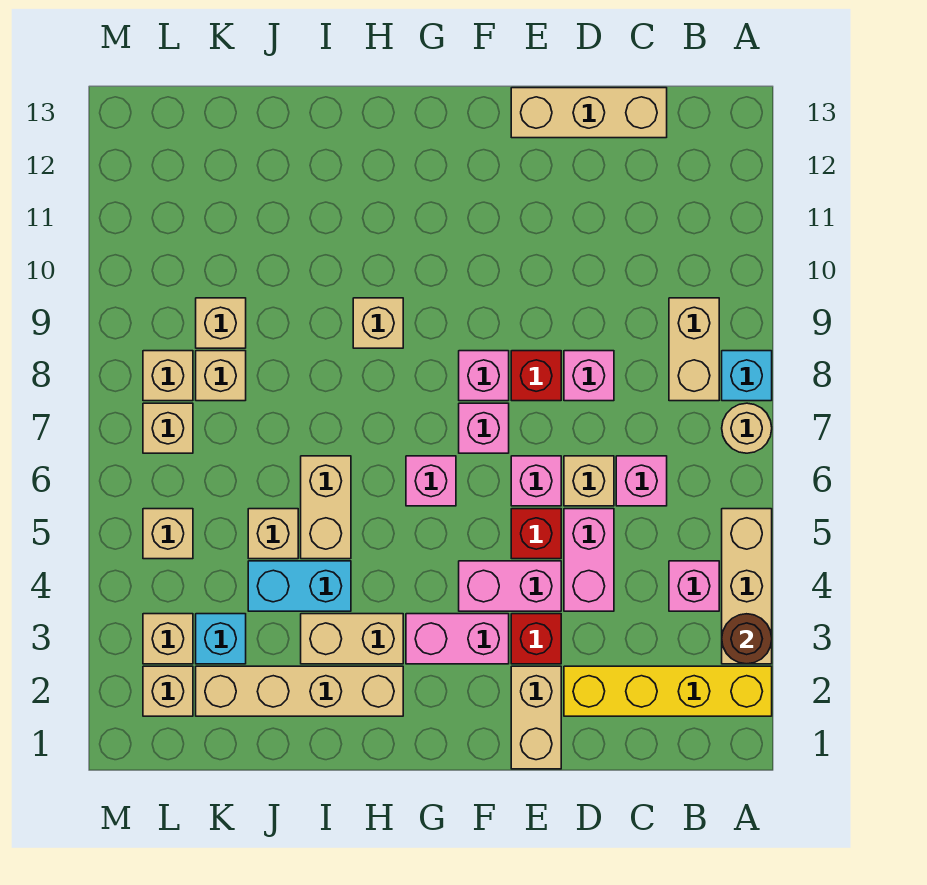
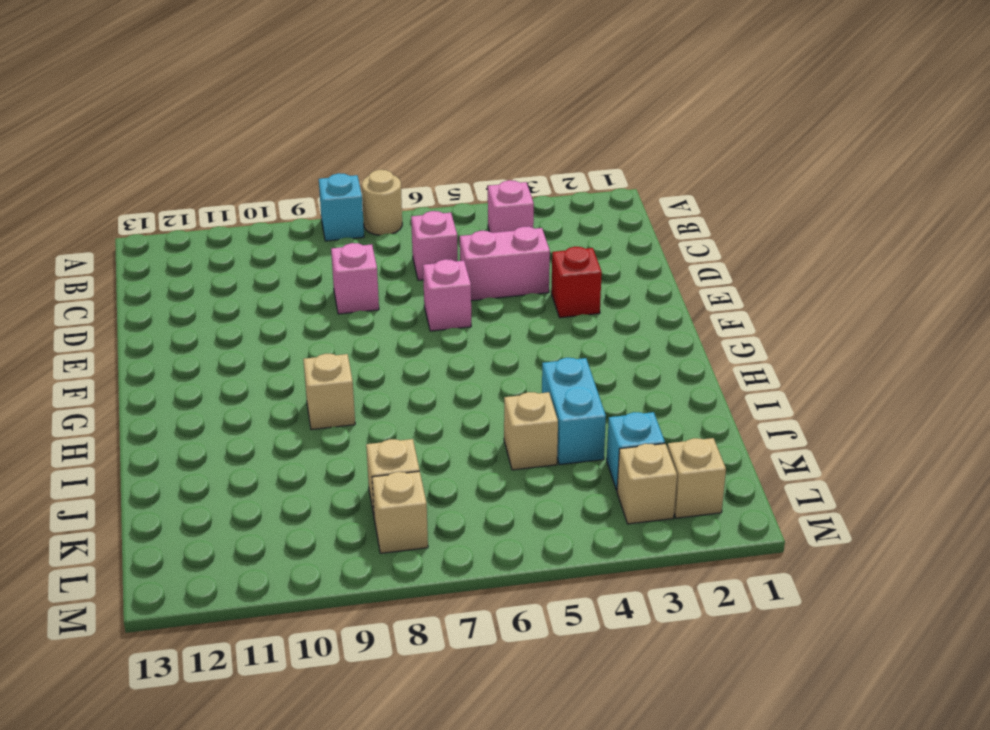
none -> yellow 1x4 brick [564,666,772,716]
none -> tan 1x3 brick [722,509,772,664]
none -> tan 1x2 brick [669,298,719,401]
none -> tan 1x3 brick [511,88,667,138]

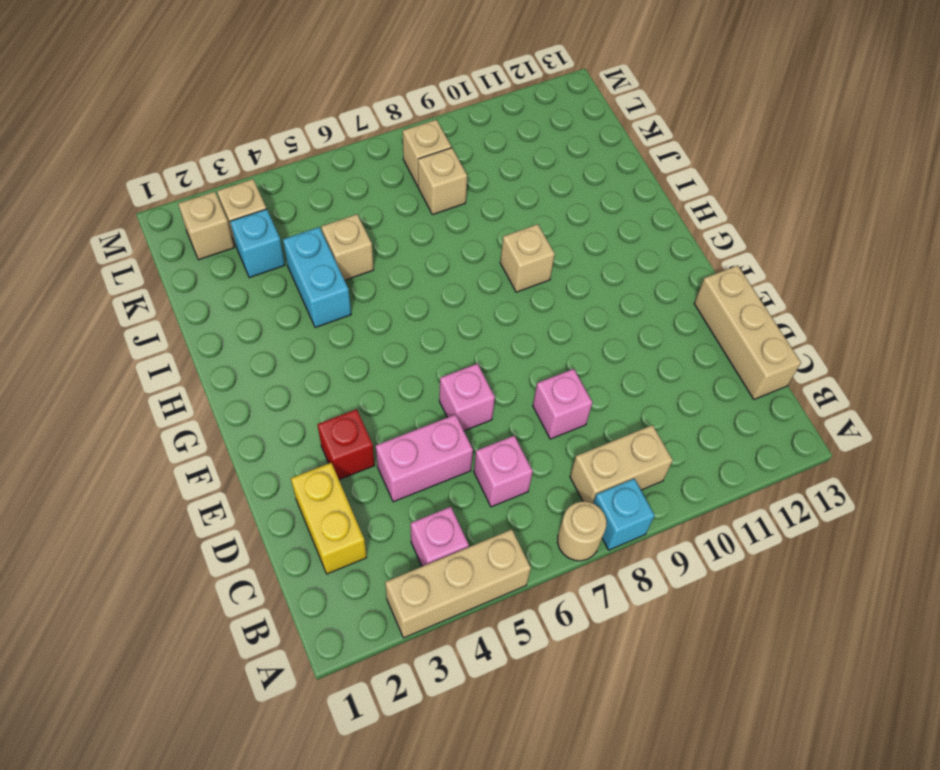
yellow 1x2 brick [291,463,367,574] -> yellow 1x4 brick [564,666,772,716]
none -> tan 1x1 brick [564,456,614,506]
none -> tan 1x2 brick [511,666,561,769]
none -> pink 1x2 brick [459,561,561,611]
none -> red 1x1 brick [511,509,561,559]

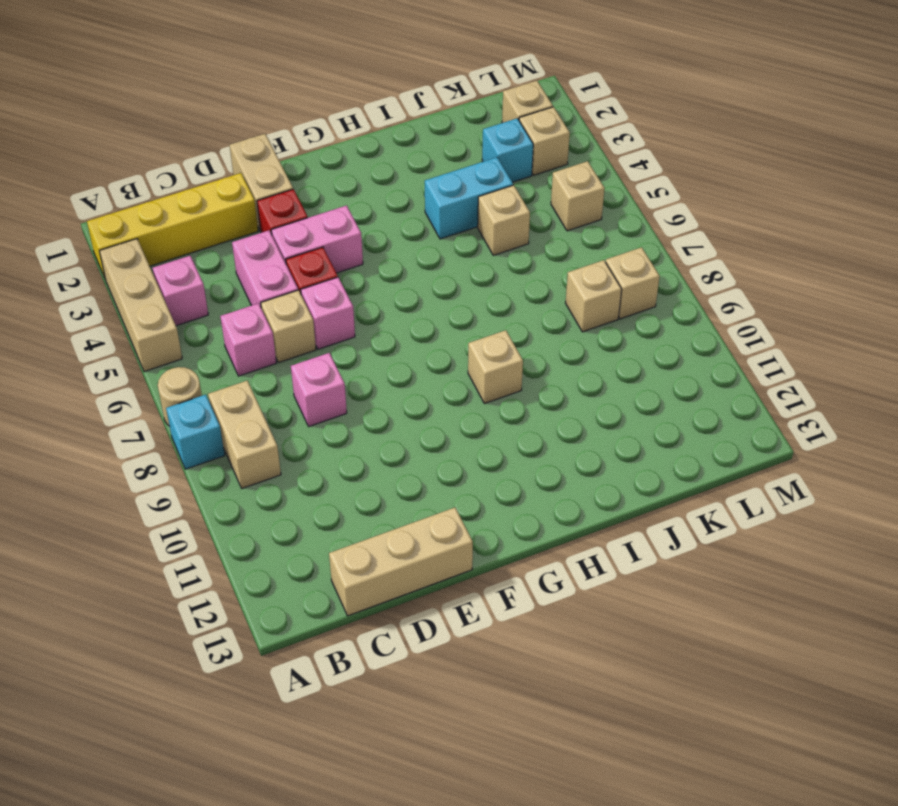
none -> red 1x1 brick [511,351,561,401]
none -> pink 1x2 brick [406,614,509,664]
none -> pink 1x1 brick [459,403,509,453]
none -> pink 1x1 brick [459,351,509,401]

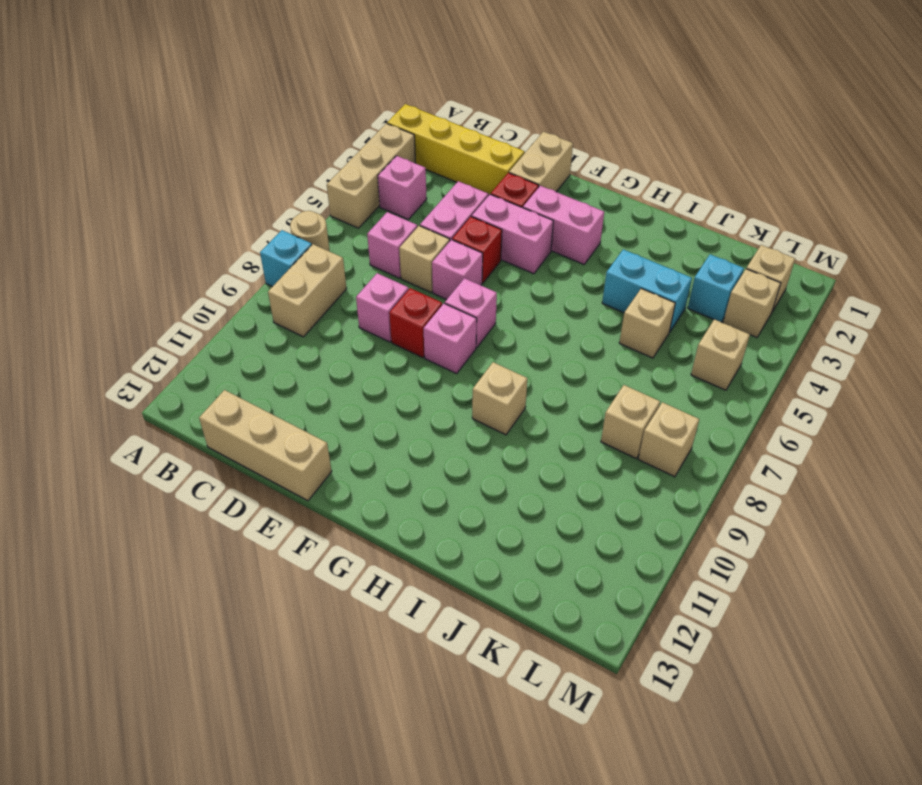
none -> pink 1x1 brick [406,456,456,506]
none -> tan 1x4 brick [196,666,403,716]
none -> tan 1x2 brick [301,614,403,664]
none -> tan 1x2 brick [301,456,351,559]

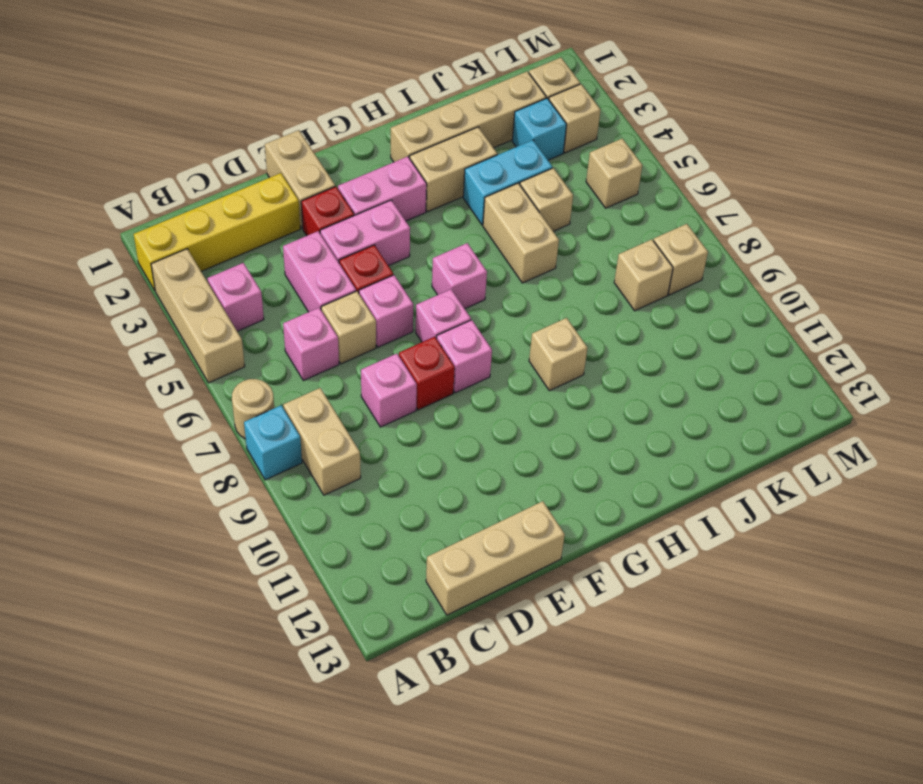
none -> tan 1x1 brick [196,298,246,348]
none -> tan 1x1 brick [143,403,193,453]
none -> brown 1x1 round brick [722,614,772,664]

